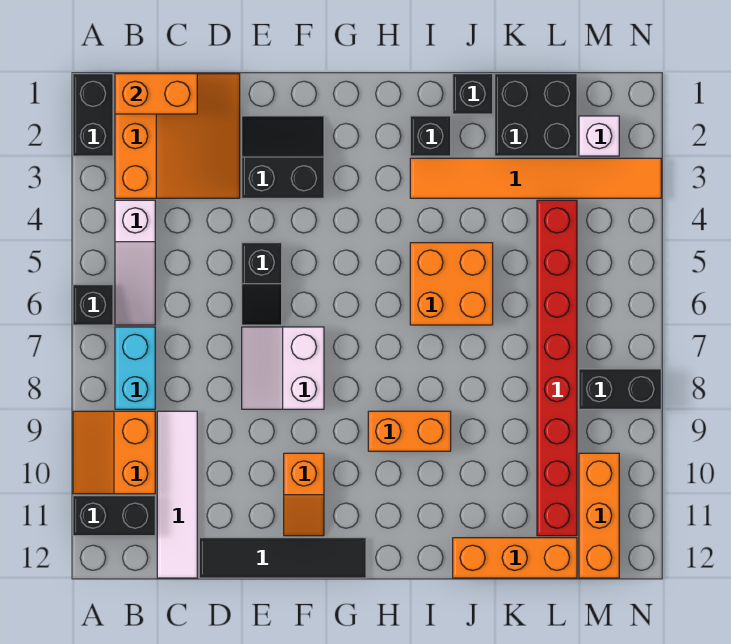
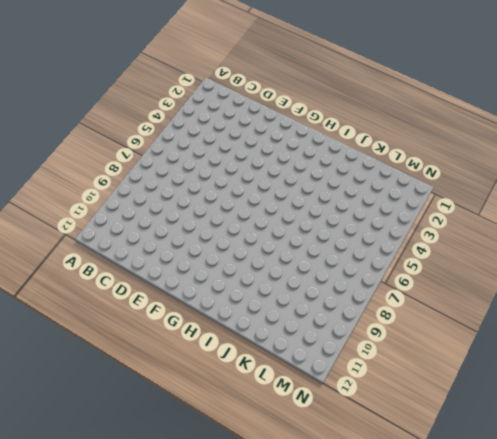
none -> black 1x2 brick [73,74,113,156]
none -> black 1x1 brick [73,285,113,325]
none -> orange 2x2 slope [73,411,155,494]

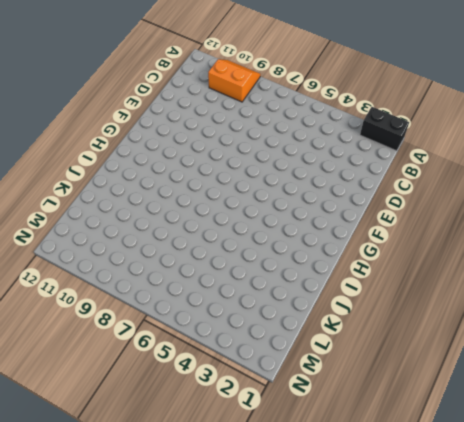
none -> black 1x1 brick [73,285,113,325]
none -> black 1x2 brick [73,496,155,536]
none -> orange 3x3 slope [115,74,240,198]

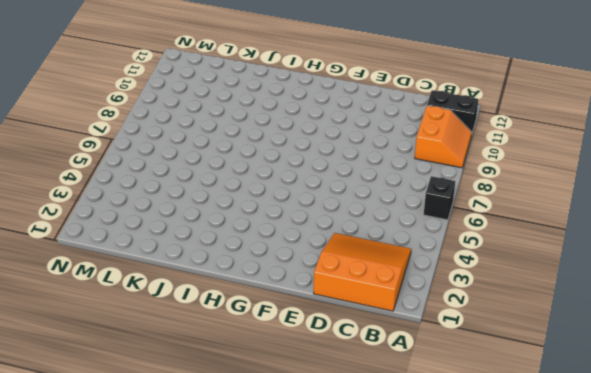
orange 3x3 slope [314,233,411,311] -> orange 3x3 slope turned to [115,74,240,198]
none -> black 1x2 brick [73,74,113,156]
none -> white 1x3 slope [115,200,155,325]
none -> cyan 1x2 brick [115,327,155,409]

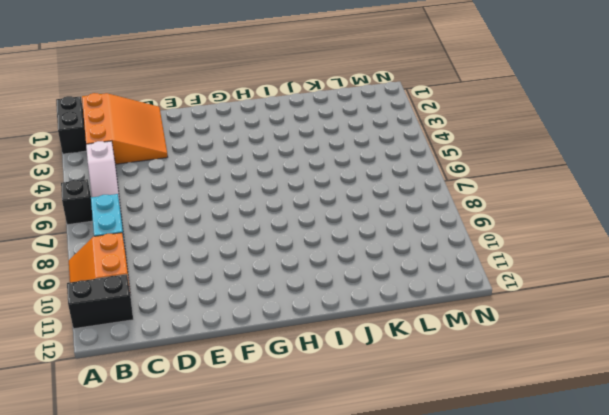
none -> white 1x4 tile [157,411,197,578]
none -> black 1x4 tile [199,538,366,578]
none -> black 2x2 slope [242,116,324,198]

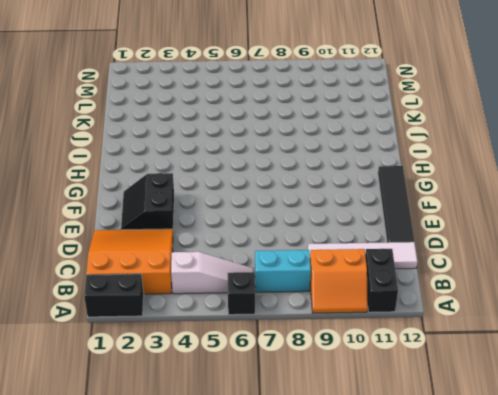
none -> black 1x2 slope [242,243,282,325]
none -> white 2x2 slope [242,327,324,409]
none -> orange 1x2 slope [284,453,324,536]

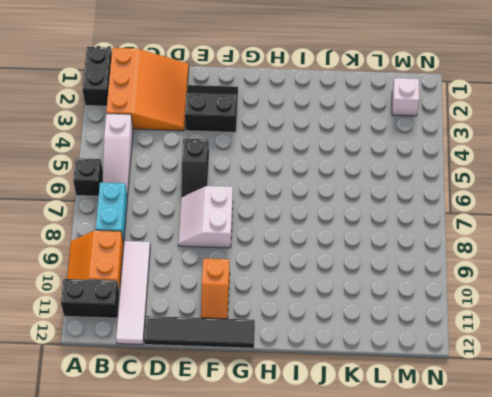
none -> orange 1x2 brick [368,411,451,451]
none -> black 1x1 brick [410,116,451,156]
none -> orange 1x6 tile [410,158,661,198]

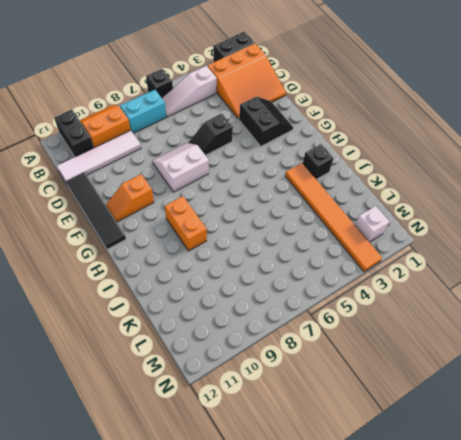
none -> orange 2x2 brick [410,243,493,325]
none -> black 1x1 brick [453,74,493,114]
none -> orange 1x3 brick [453,538,577,578]

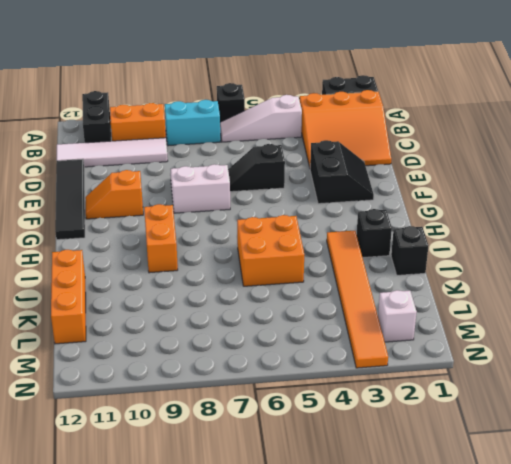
none -> black 2x2 brick [495,74,577,156]
none -> red 1x8 brick [537,200,577,536]
none -> black 1x2 brick [579,369,661,409]

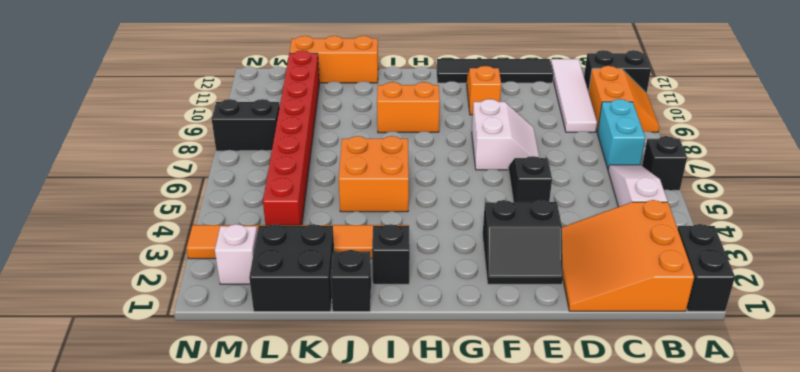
none -> orange 1x3 brick [579,453,619,578]
none -> orange 1x2 brick [115,74,197,114]

